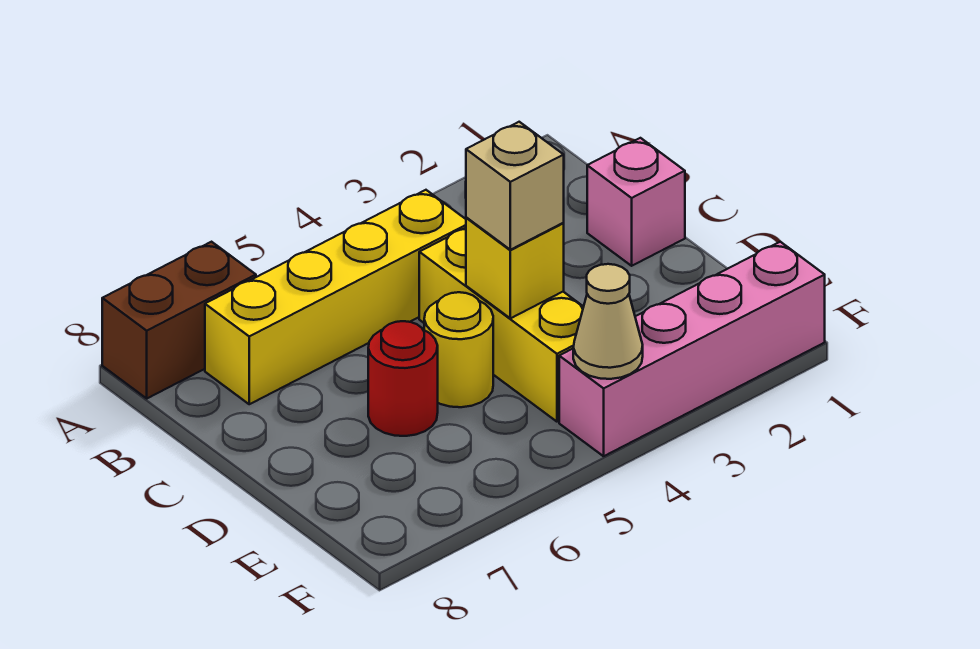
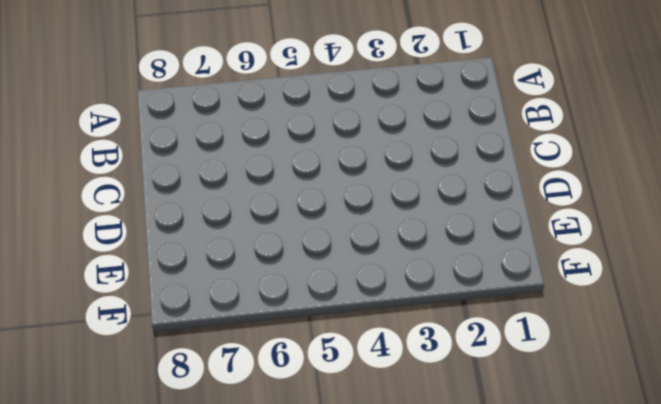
none -> brown 1x2 brick [102,242,256,398]
none -> yellow 1x4 brick [205,190,466,404]

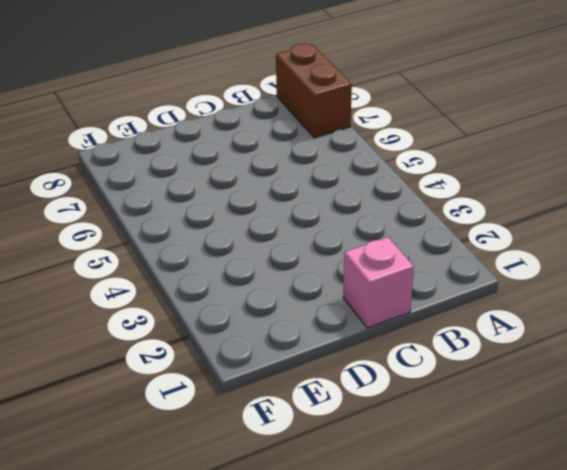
none -> yellow 1x4 brick [205,190,466,404]
none -> yellow 1x3 brick [419,228,583,422]

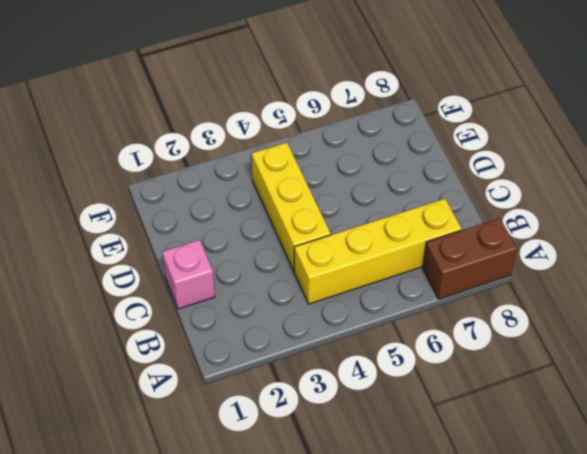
none -> yellow 1x1 round brick [424,292,493,407]
none -> red 1x1 round brick [368,321,438,436]

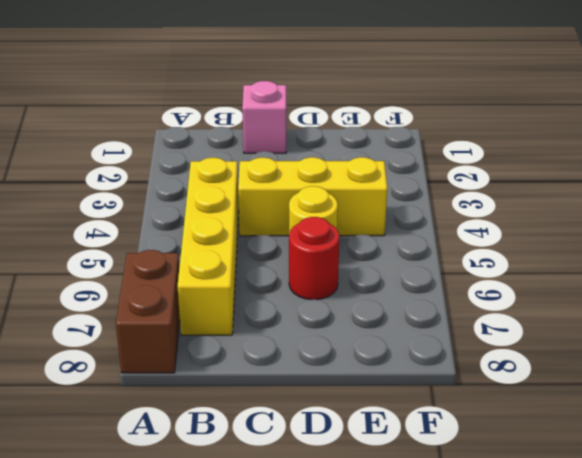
none -> pink 1x4 brick [559,242,825,456]
none -> yellow 1x1 brick [466,217,564,318]

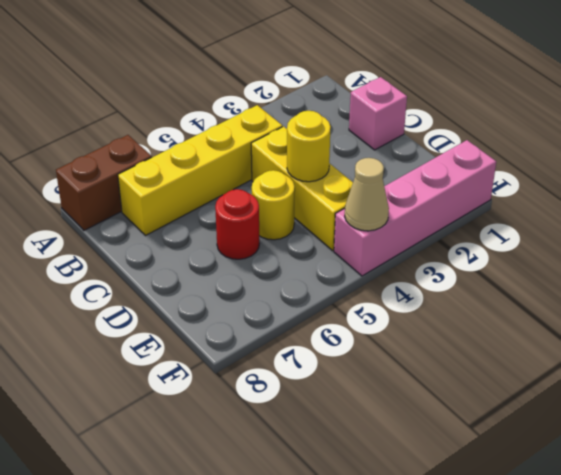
yellow 1x1 round brick [287,111,331,182] -> yellow 1x1 brick [466,217,564,318]
none -> tan 1x1 brick [466,122,564,250]

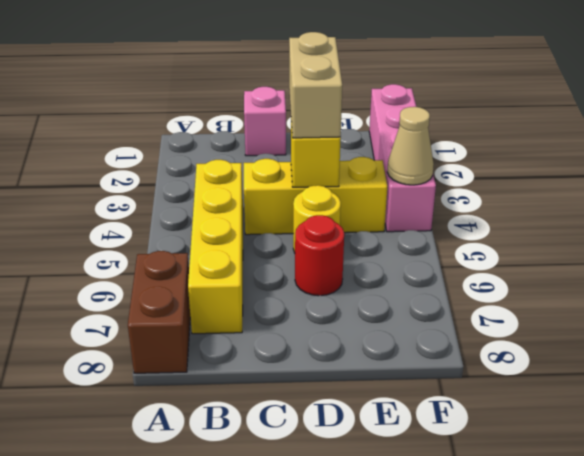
tan 1x2 brick [289,32,342,138] -> tan 1x1 brick [466,122,564,250]

